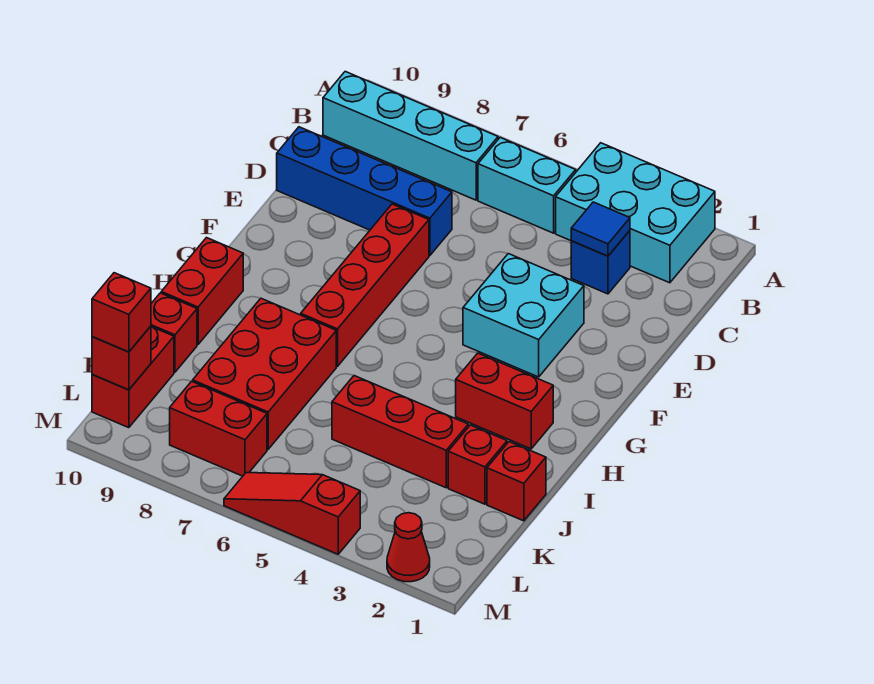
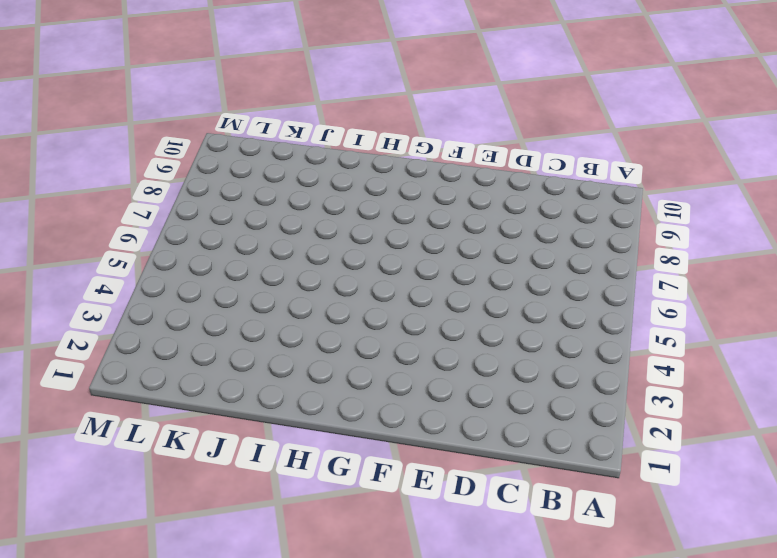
none -> cyan 2x3 brick [556,143,715,283]
none -> cyan 1x2 brick [478,138,576,233]
none -> cyan 1x4 brick [323,71,498,200]

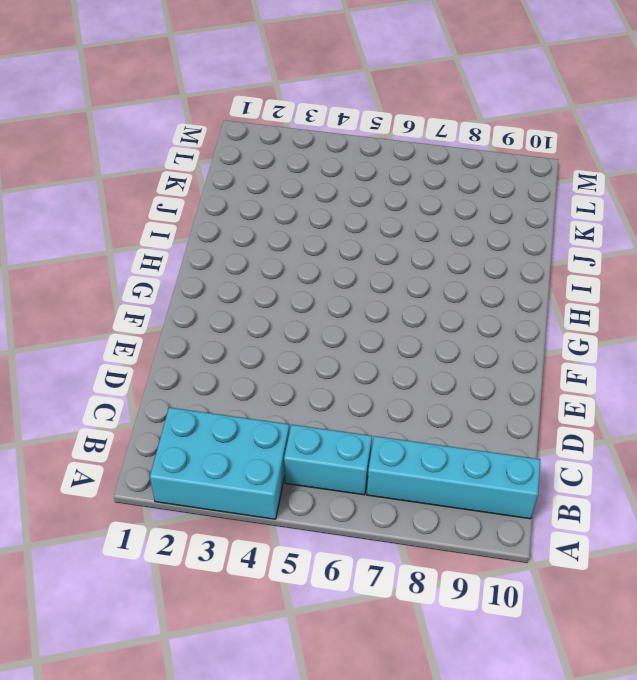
none -> blue 1x1 brick [571,231,630,294]
none -> blue 1x4 brick [277,127,452,256]
none -> cyan 2x2 brick [463,254,584,377]

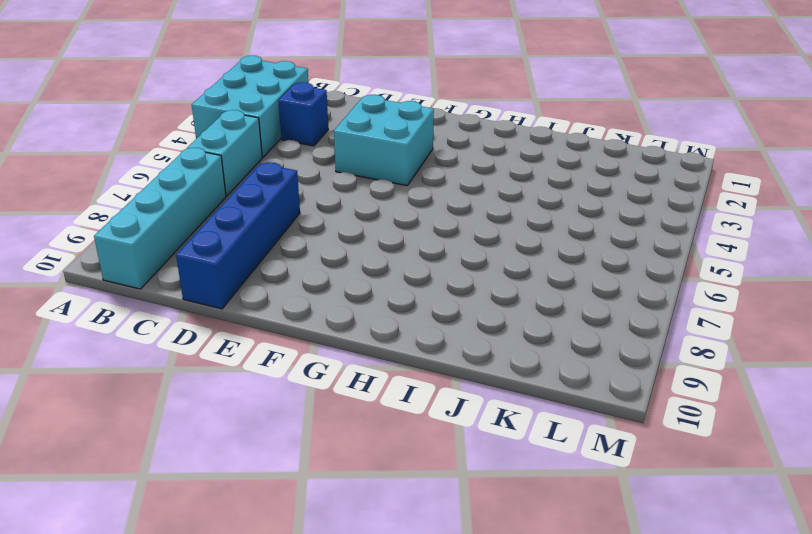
none -> red 1x4 brick [301,204,429,366]
none -> red 1x2 brick [456,353,553,449]
none -> red 1x2 brick [161,238,243,344]

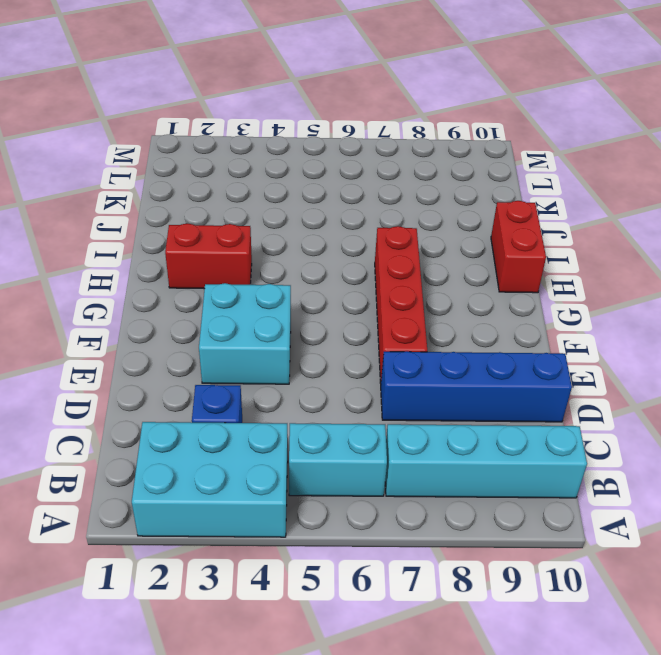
none -> red 2x3 brick [193,298,336,449]
none -> red 1x1 brick [487,442,546,521]
none -> red 1x1 brick [448,425,507,504]

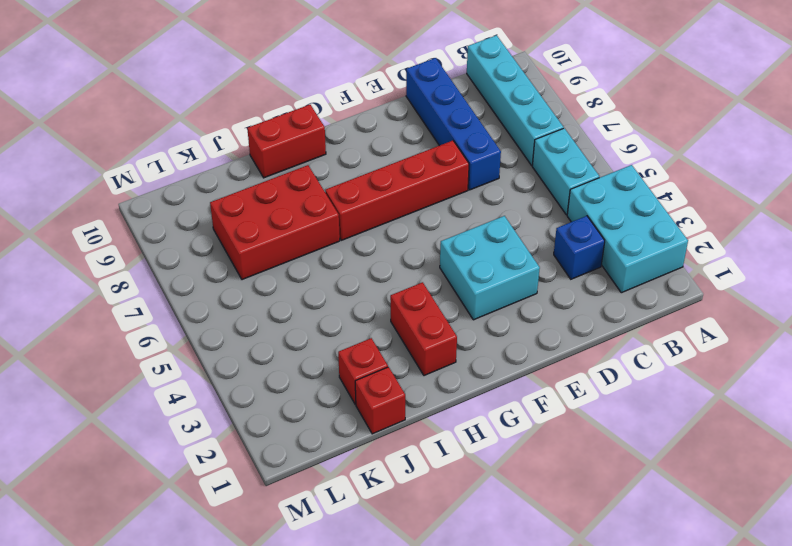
none -> red 1x3 brick [332,376,468,488]
none -> red 1x1 brick [151,293,197,372]
none -> red 1x2 brick [92,327,174,428]

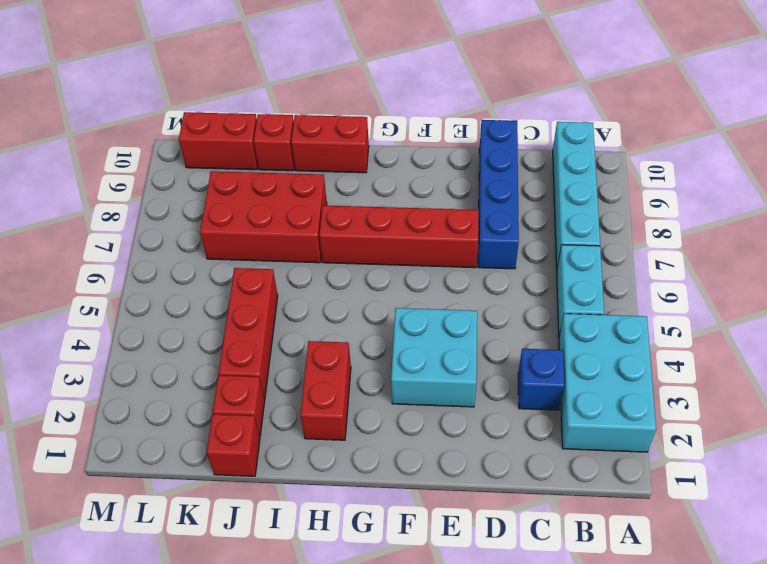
none -> red 1x2 brick [170,381,267,476]
none -> red 1x1 cone [387,513,430,582]
none -> red 1x3 slope [224,473,360,554]

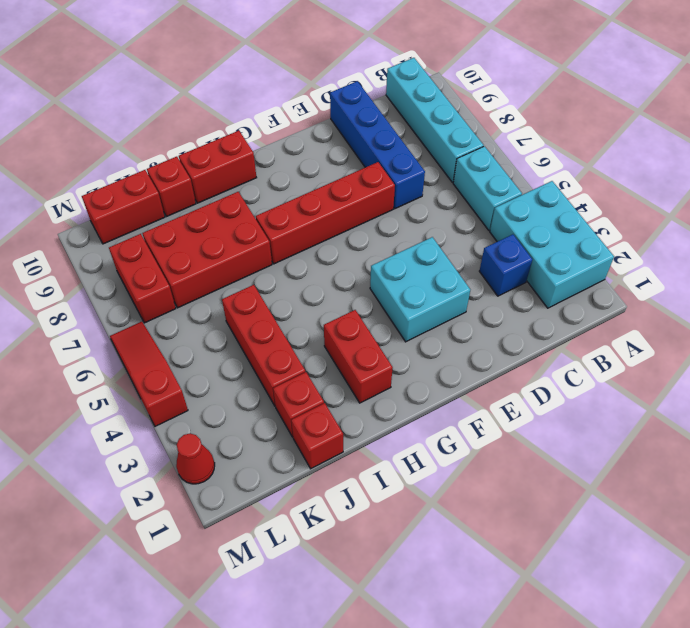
none -> blue 1x1 tile [571,202,630,256]
none -> red 1x1 brick [92,326,151,390]
none -> red 1x1 brick [92,273,151,352]

